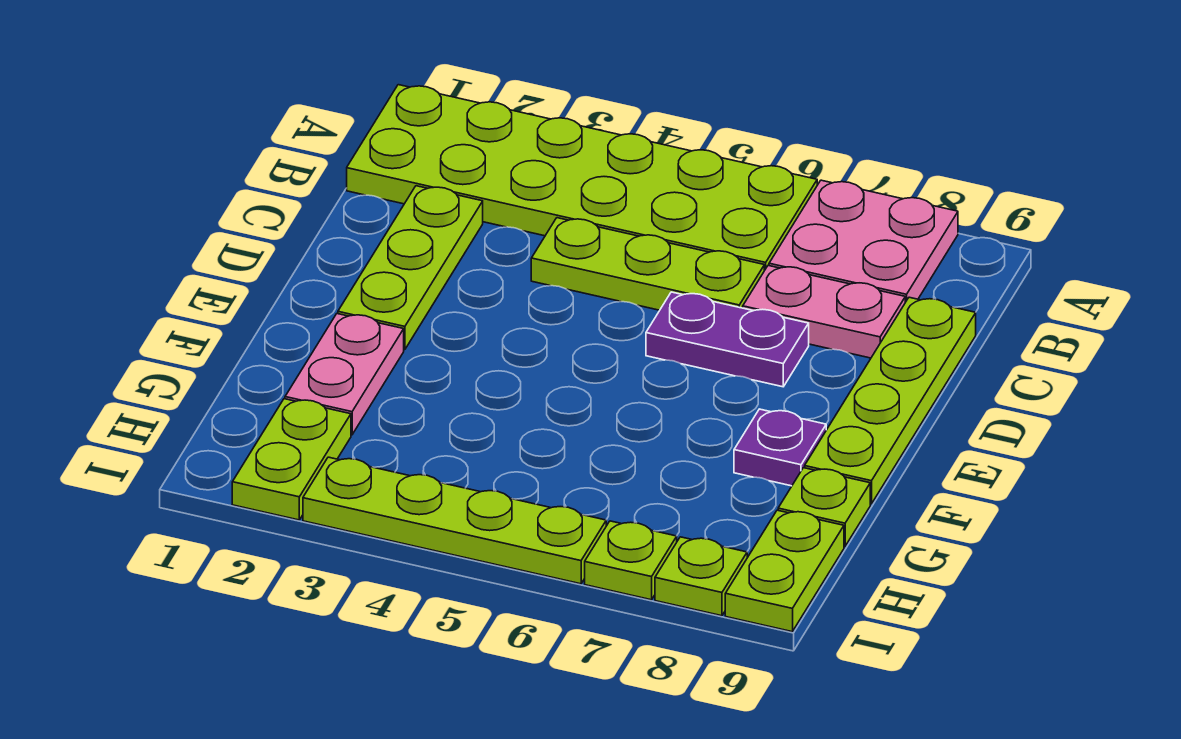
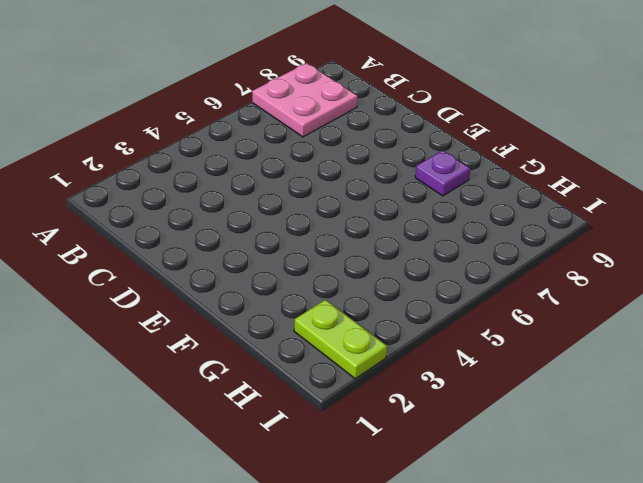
none -> lime 2x6 plate [347,85,817,271]
none -> lime 1x3 plate [338,186,483,350]
none -> lime 1x3 plate [531,218,764,310]

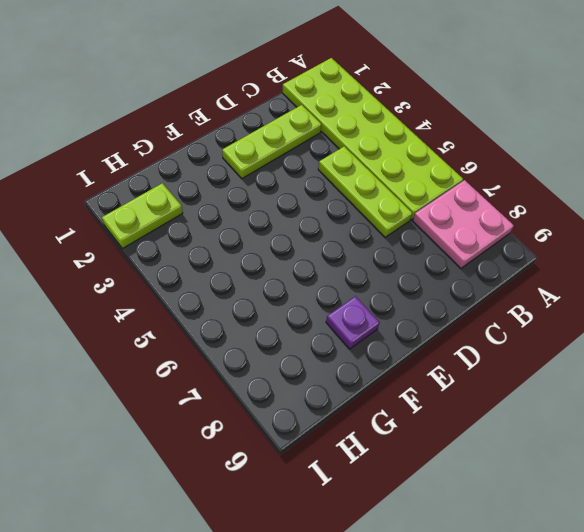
none -> pink 1x2 plate [743,266,905,358]
none -> lime 1x4 plate [805,297,976,504]
none -> purple 1x2 plate [646,292,809,387]

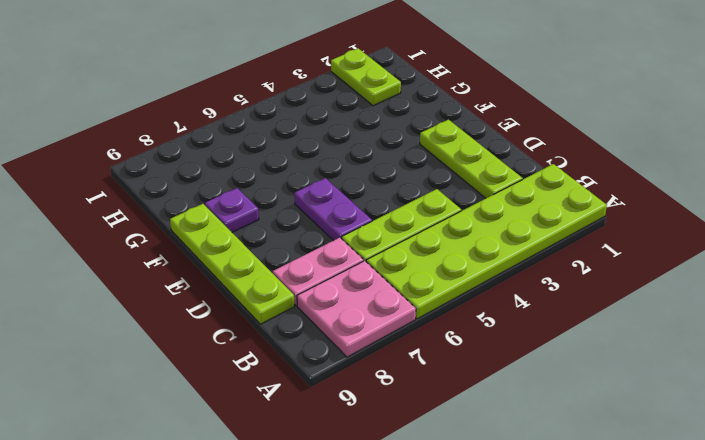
purple 1x2 plate [294,178,372,241] -> purple 1x2 plate turned to [646,292,809,387]
none -> pink 1x2 plate [285,314,404,435]
none -> lime 1x1 plate [778,468,870,546]
none -> lime 1x2 plate [725,510,844,632]

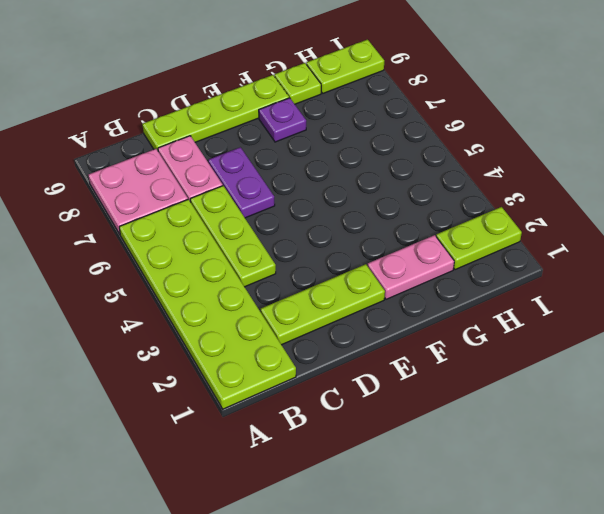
none -> lime 1x4 plate [303,457,606,584]
none -> lime 1x1 plate [585,521,677,600]
none -> lime 1x1 plate [655,537,747,616]

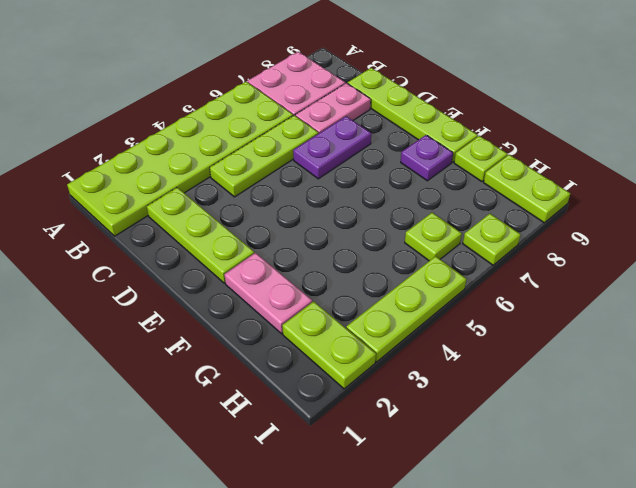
lime 1x1 plate [405,213,462,261] -> lime 1x1 plate moved to [655,537,747,616]
lime 1x3 plate [346,256,466,362] -> lime 1x4 plate [303,457,606,584]

